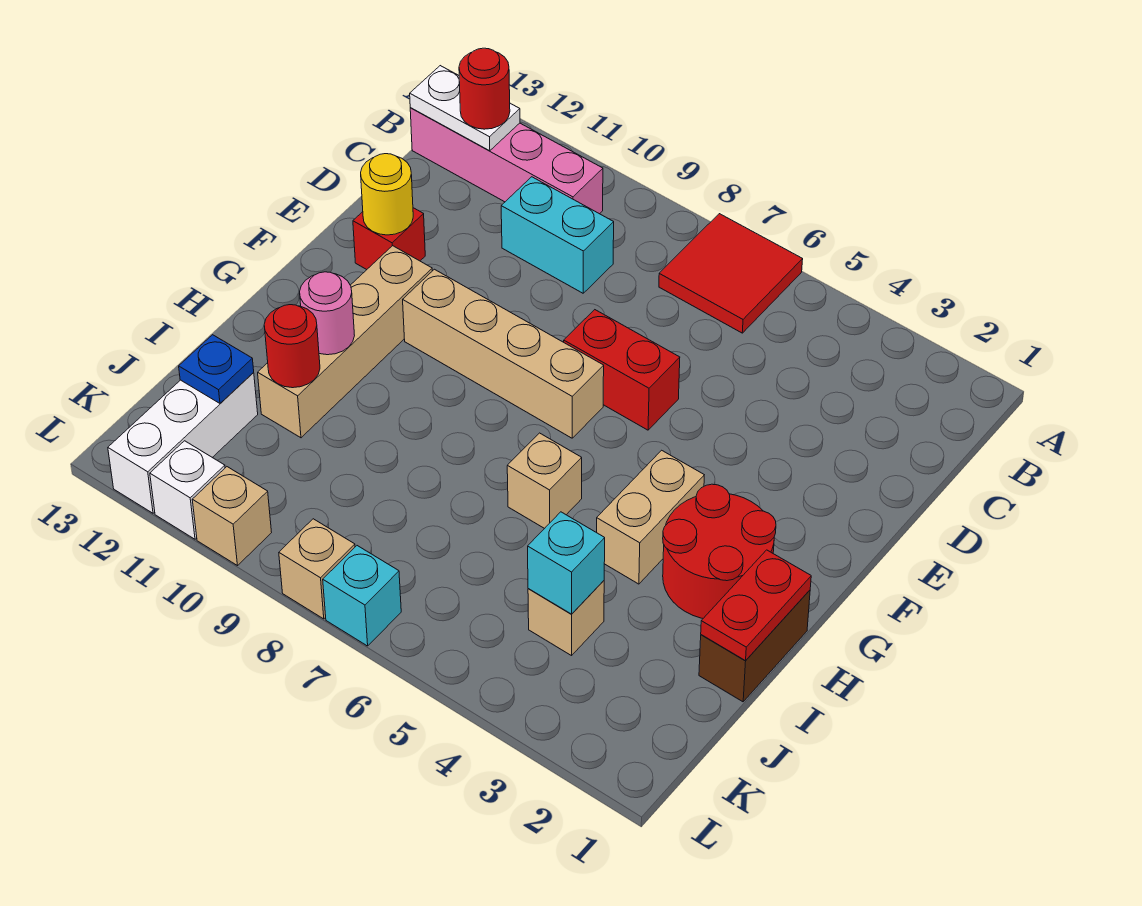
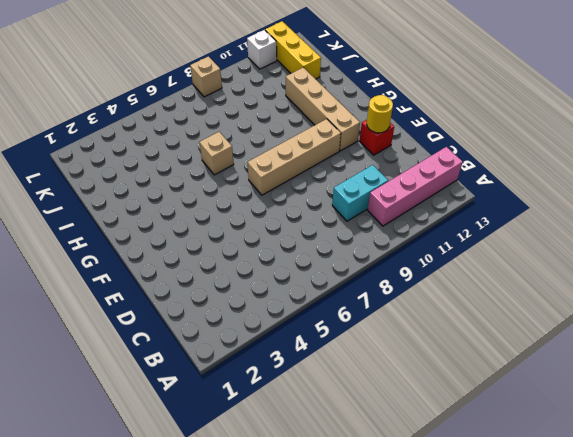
yellow 1x3 brick [265,21,321,79] -> white 1x3 brick [108,372,258,513]
none -> red 2x2 tile [659,214,803,333]
none -> red 1x2 brick [564,310,680,430]
none -> red 2x2 round brick [663,484,776,618]

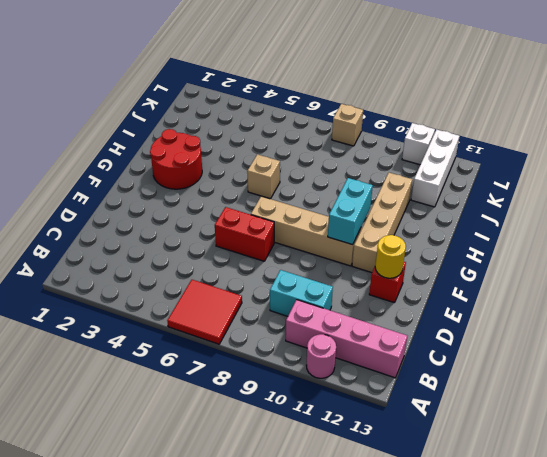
pink 1x1 round brick [306,334,336,378] -> pink 1x1 round brick moved to [300,272,355,355]
cyan 1x2 brick [328,178,373,245] -> none
none -> tan 1x2 brick [596,450,704,584]
none -> brown 1x2 brick [699,590,810,702]
none -> tan 1x1 brick [528,581,604,656]

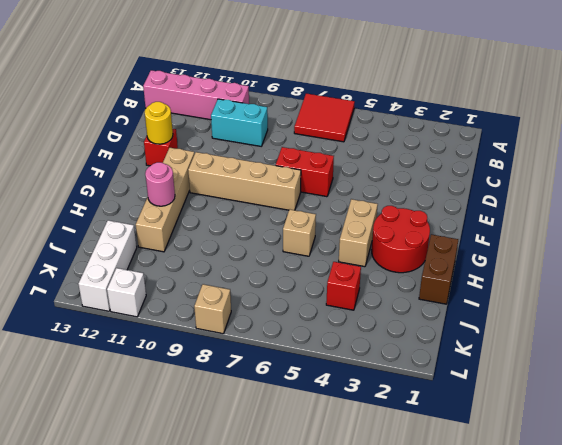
red 1x1 brick [326,262,361,310] -> tan 1x1 brick [528,581,604,656]
none -> cyan 1x1 brick [323,546,401,646]
none -> tan 1x1 brick [192,467,272,566]
none -> white 1x2 plate [410,66,520,151]

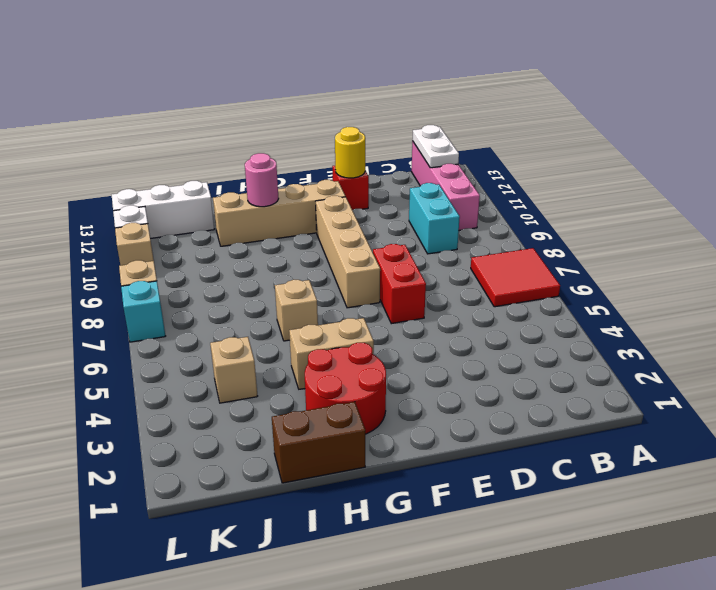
none -> red 1x2 plate [701,550,811,661]
none -> red 1x1 round brick [264,305,320,388]
none -> cyan 1x1 brick [528,512,605,614]

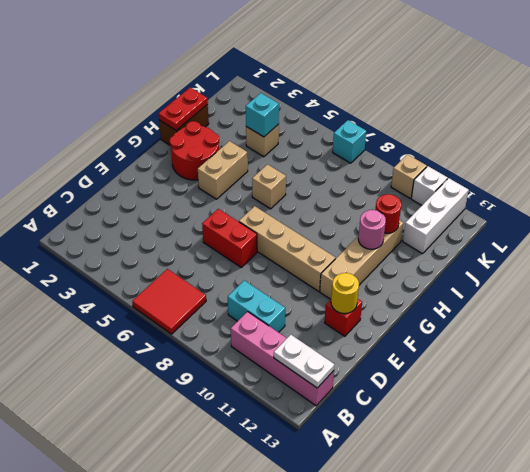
none -> tan 1x1 brick [279,519,355,619]
none -> blue 1x1 plate [179,335,254,403]
none -> red 1x1 round brick [459,48,510,129]

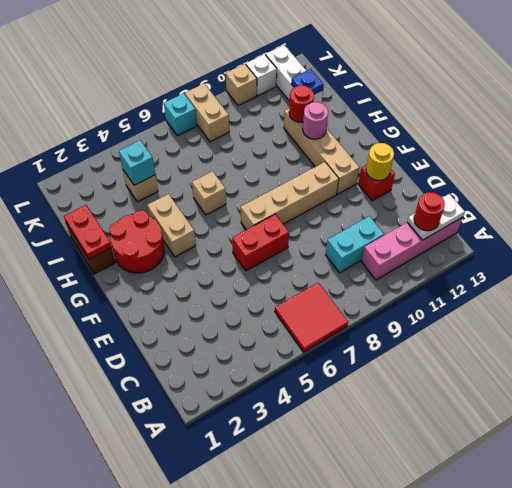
tan 1x2 brick [185,84,229,142] -> tan 1x1 brick [279,519,355,619]

